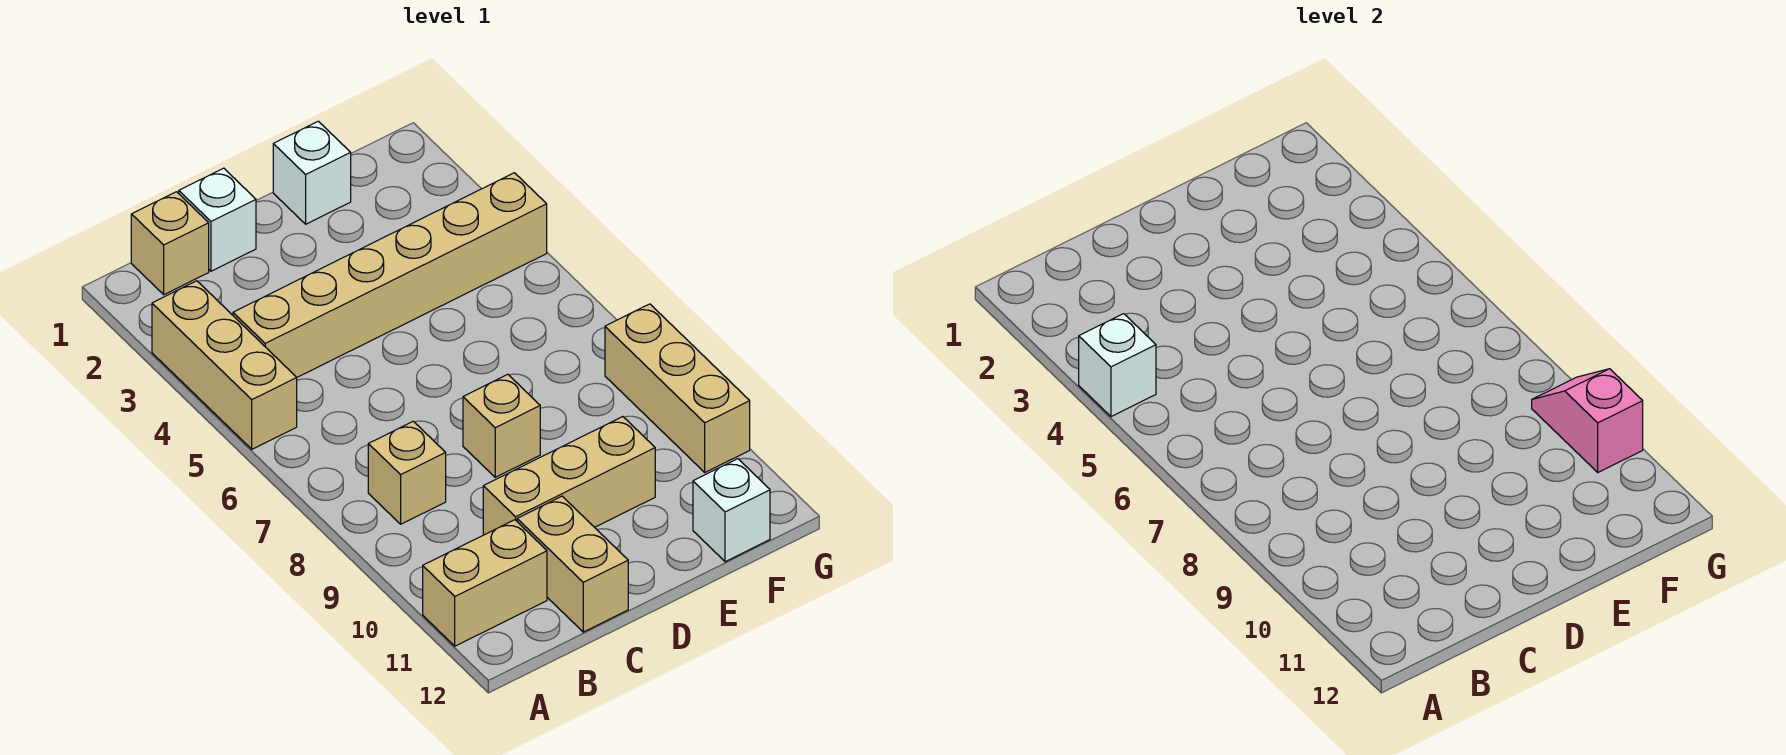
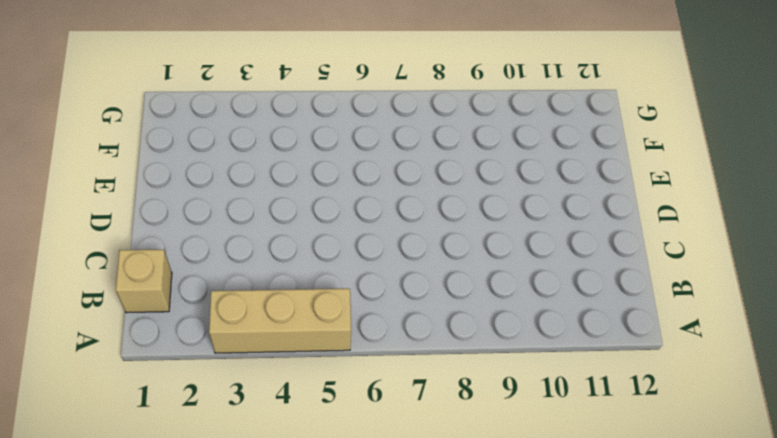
none -> tan 1x2 brick [423,520,547,646]
none -> tan 1x6 brick [233,173,547,377]
none -> tan 1x1 brick [368,421,446,524]

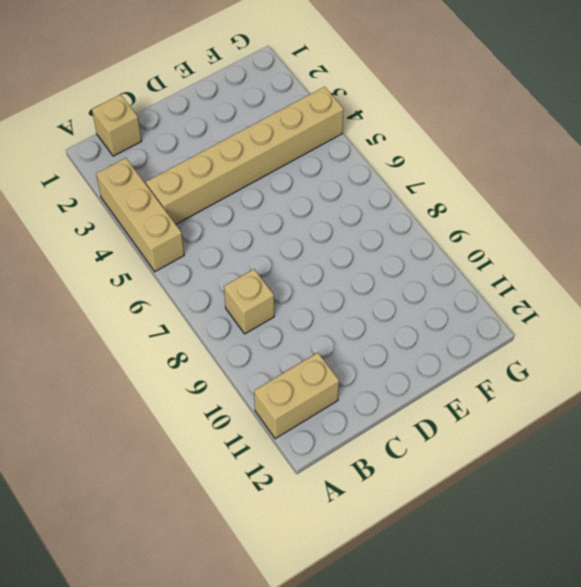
none -> white 1x1 brick [179,168,256,271]
none -> tan 1x3 brick [483,417,655,535]
none -> tan 1x2 brick [517,496,628,632]

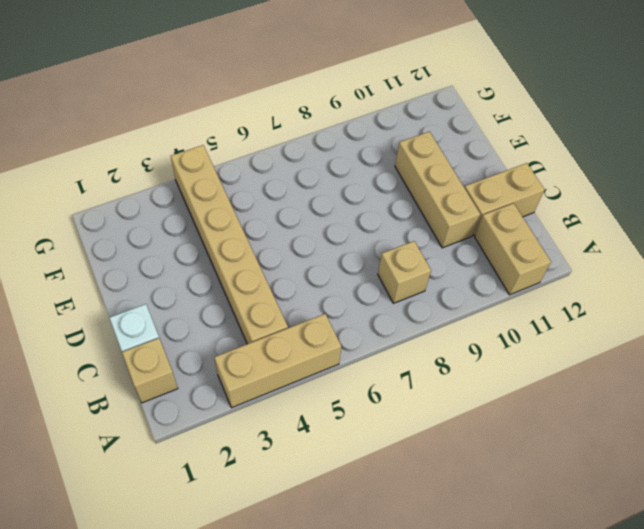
none -> tan 1x1 brick [463,374,540,477]
none -> white 1x1 brick [273,121,351,224]
none -> white 1x1 brick [693,459,770,562]

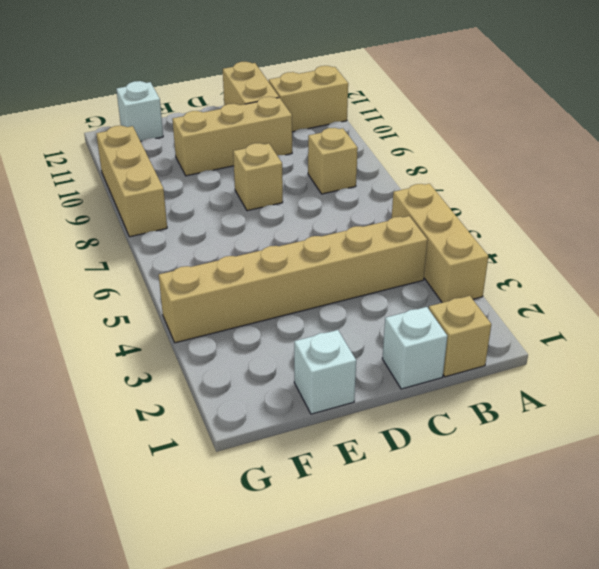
none -> white 1x1 brick [1079,314,1156,417]
none -> pink 1x2 slope [1532,369,1643,472]

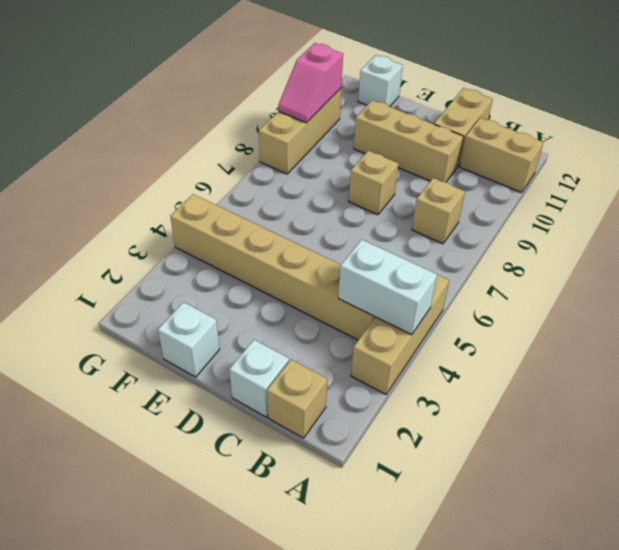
white 1x2 brick [338,239,437,335] -> white 1x1 brick [1079,314,1156,417]

